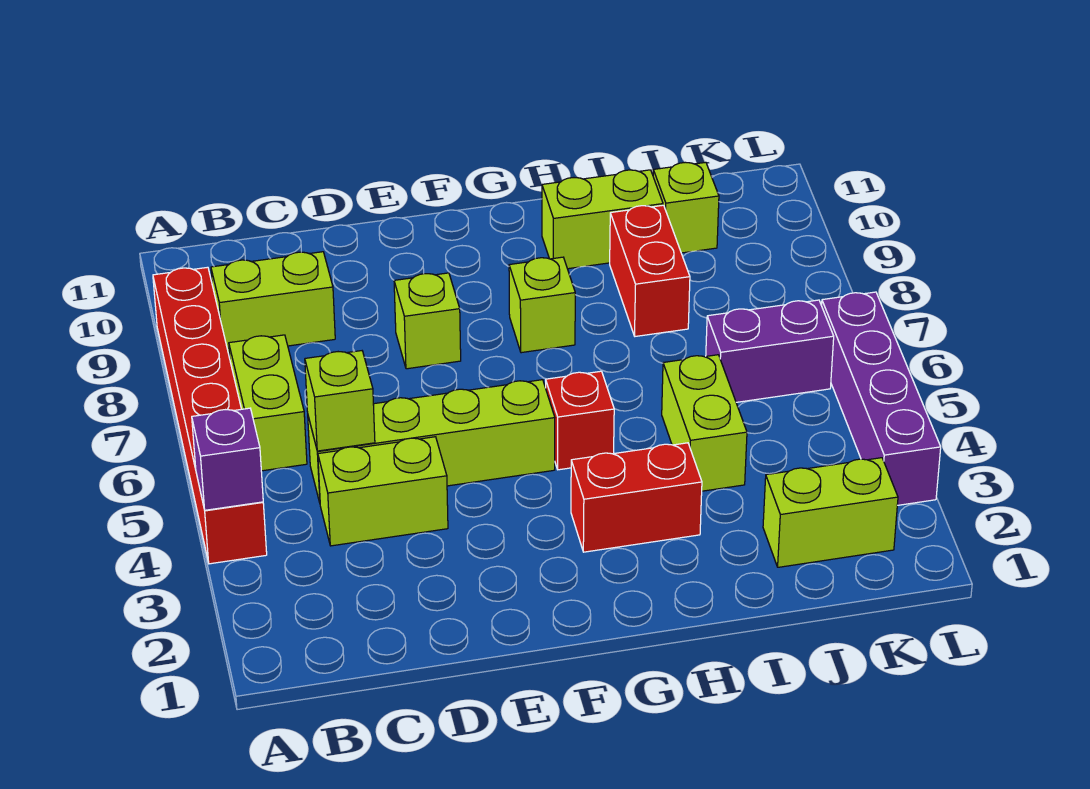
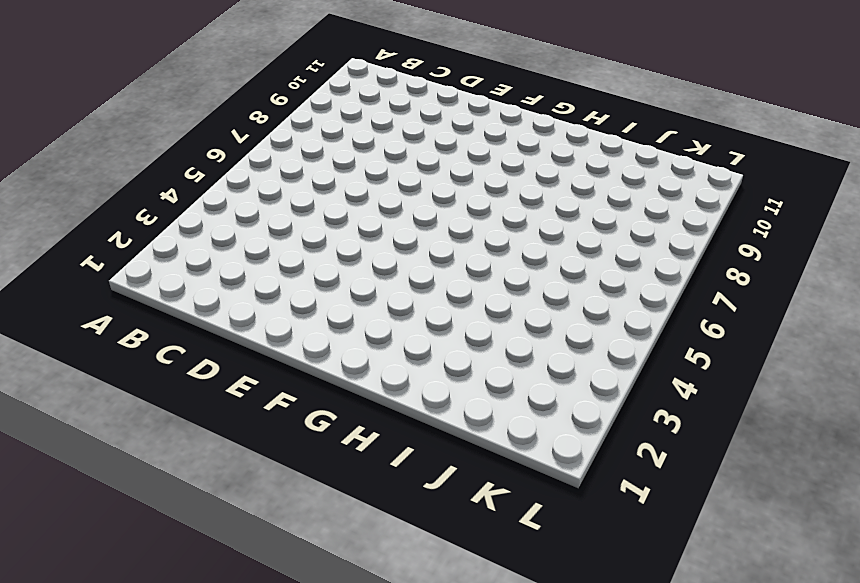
none -> red 1x6 brick [153,267,267,564]
none -> lime 1x2 brick [229,335,307,471]
none -> lime 1x2 brick [211,252,335,354]

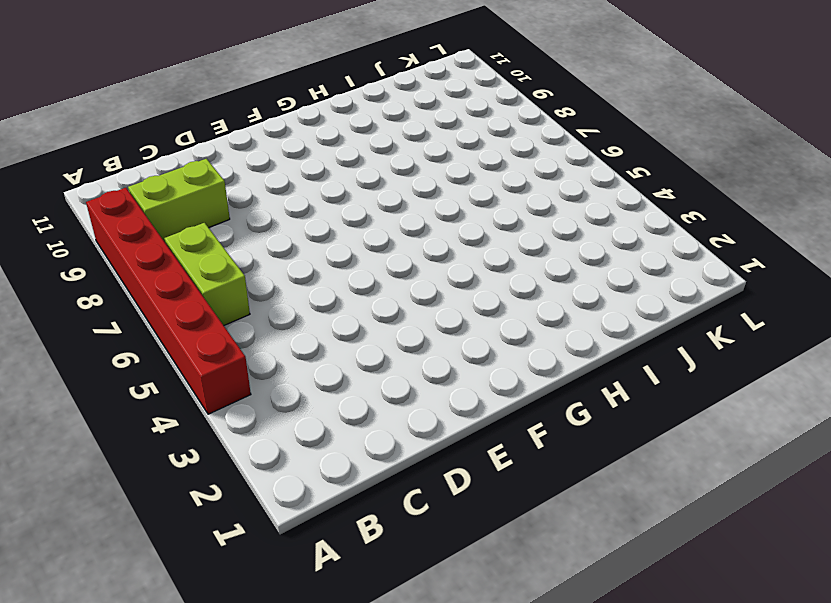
none -> lime 1x2 brick [318,437,448,546]
none -> lime 1x4 brick [308,380,555,503]
none -> lime 1x1 brick [394,273,461,369]

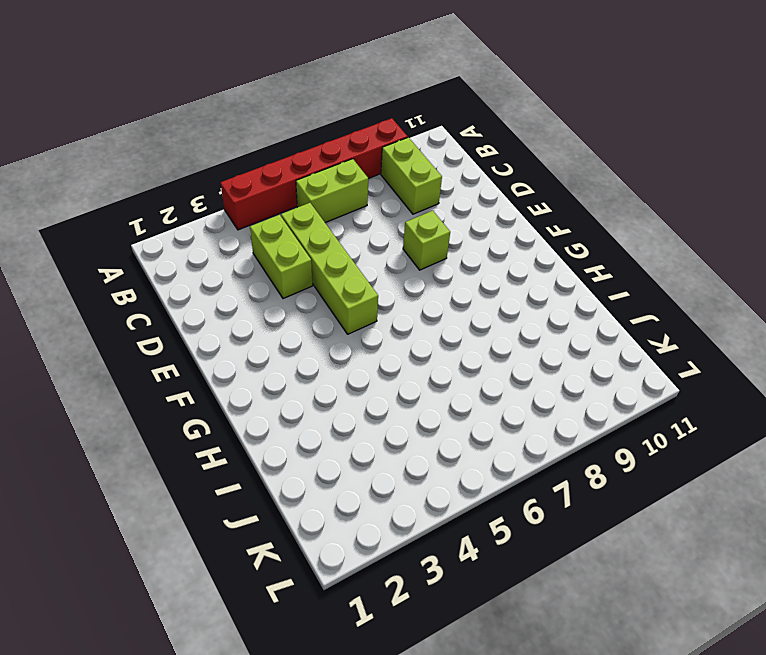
none -> red 1x2 brick [571,443,702,552]
none -> red 1x1 brick [546,371,614,470]
none -> lime 1x1 brick [509,257,575,353]

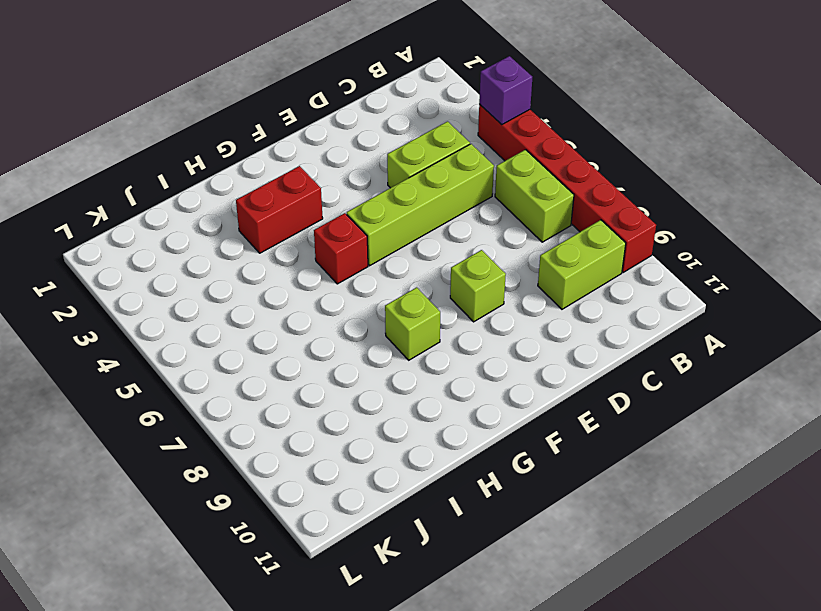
none -> lime 1x2 brick [542,170,663,269]
none -> lime 1x2 brick [662,355,747,491]
none -> red 1x2 brick [610,205,690,336]

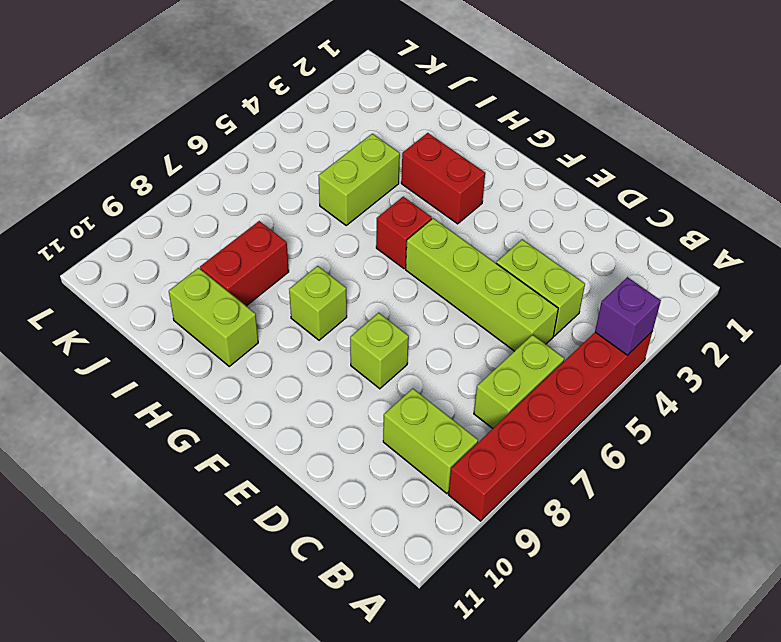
none -> lime 1x2 brick [763,458,898,567]
none -> purple 1x2 brick [706,300,834,402]
none -> lime 1x1 brick [653,162,719,253]

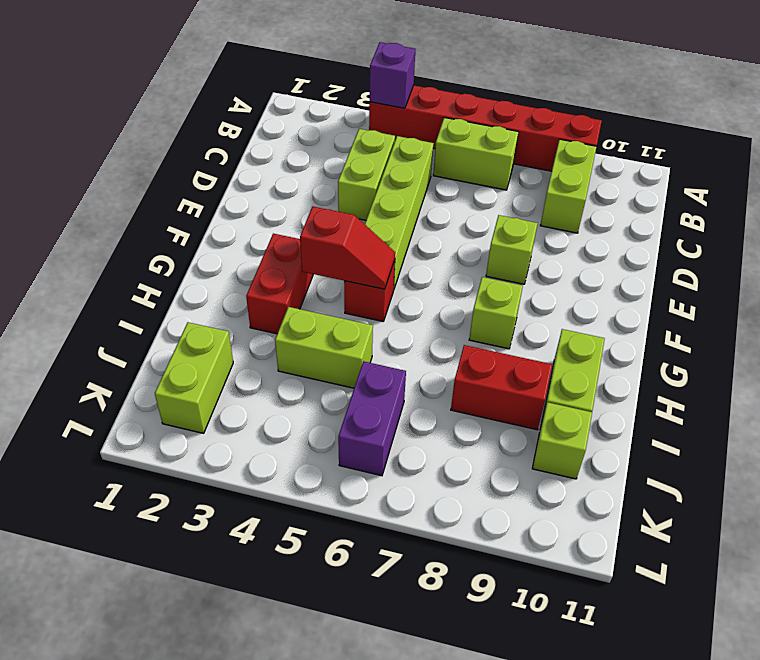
red 1x2 slope [300,206,395,289] -> none
none -> purple 1x4 brick [822,292,941,505]
none -> lime 1x1 brick [305,351,375,451]

